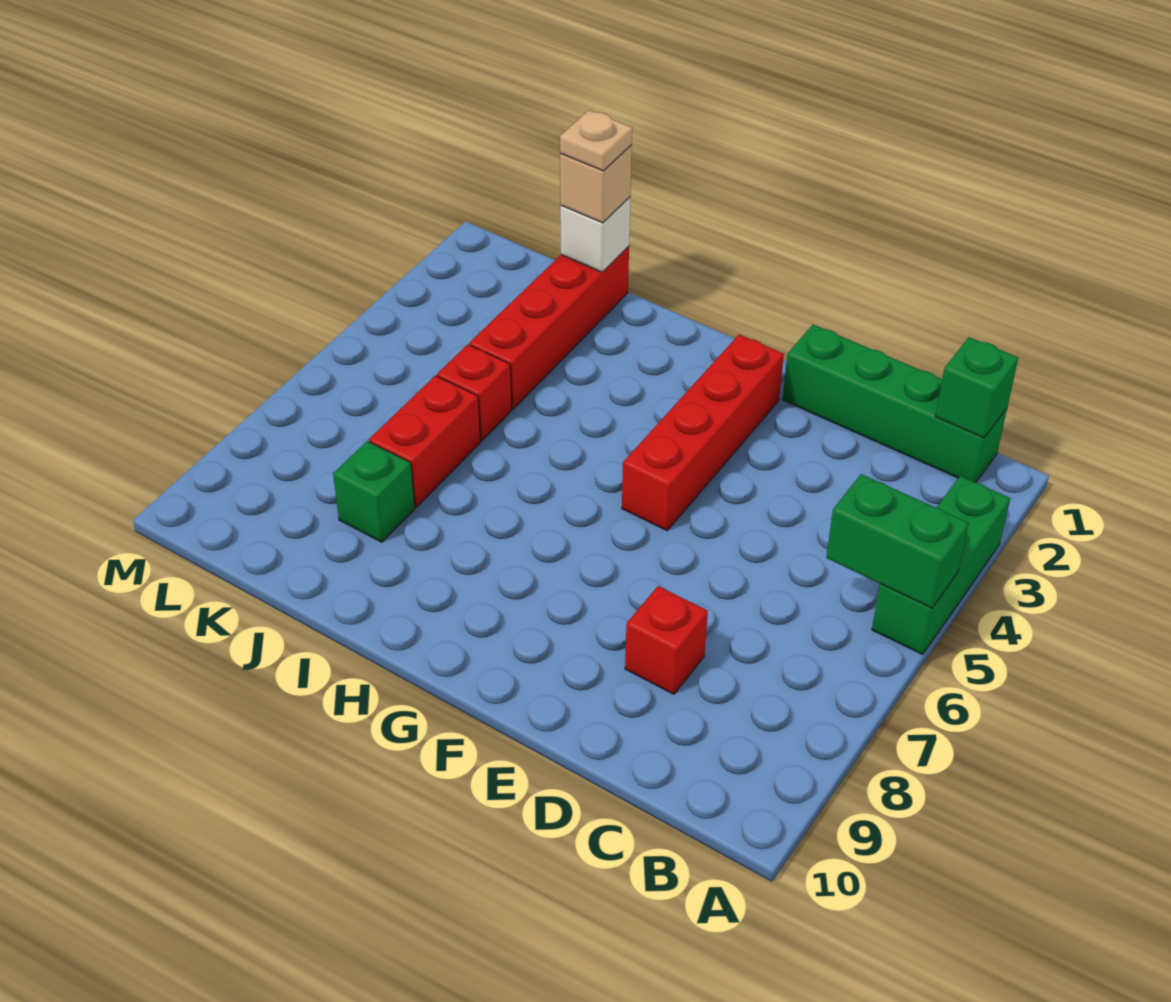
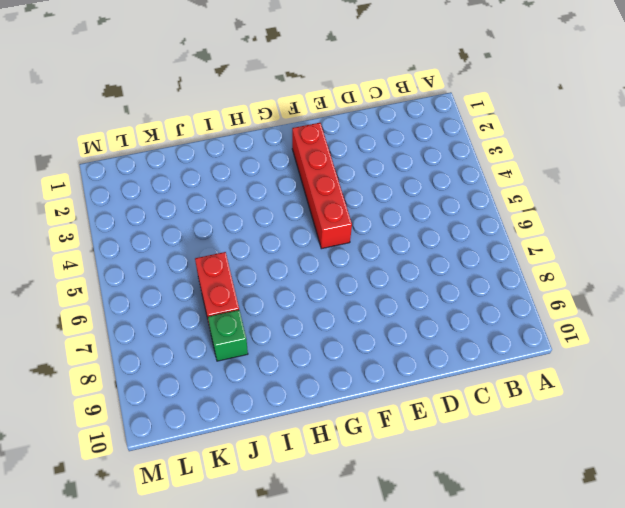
none -> green 1x3 brick [872,476,1010,654]
none -> green 1x4 brick [783,325,1007,483]
none -> red 1x1 brick [625,586,708,694]

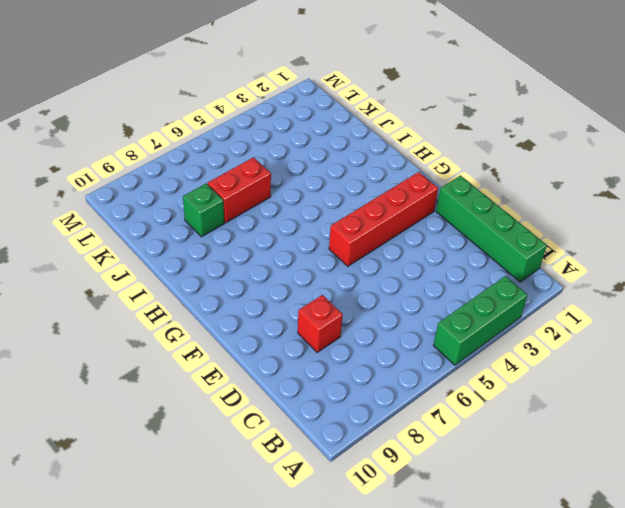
none -> red 1x4 brick [469,246,629,409]
none -> red 1x1 brick [437,344,512,441]
none -> green 1x2 brick [826,474,969,608]

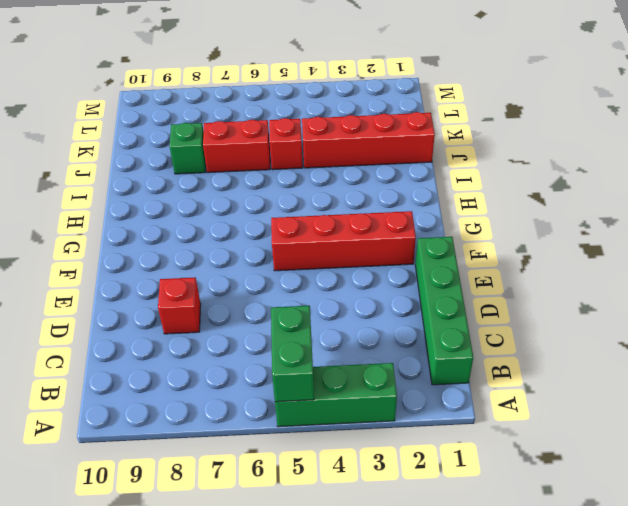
none -> green 1x1 brick [935,337,1018,438]
none -> white 1x1 brick [560,197,630,272]
none -> tan 1x1 brick [560,145,632,223]

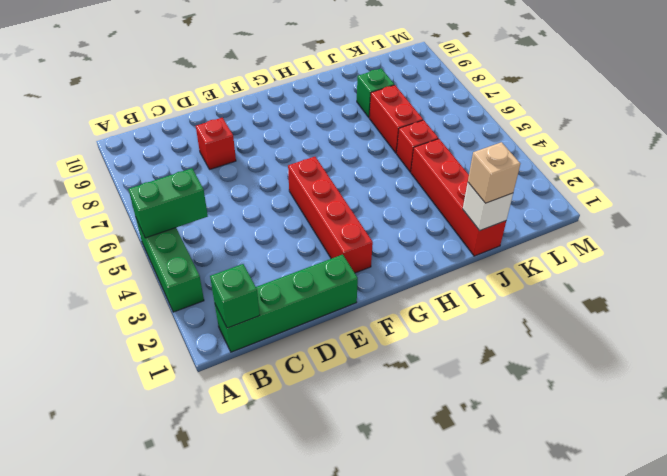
none -> tan 1x1 plate [560,110,632,171]

